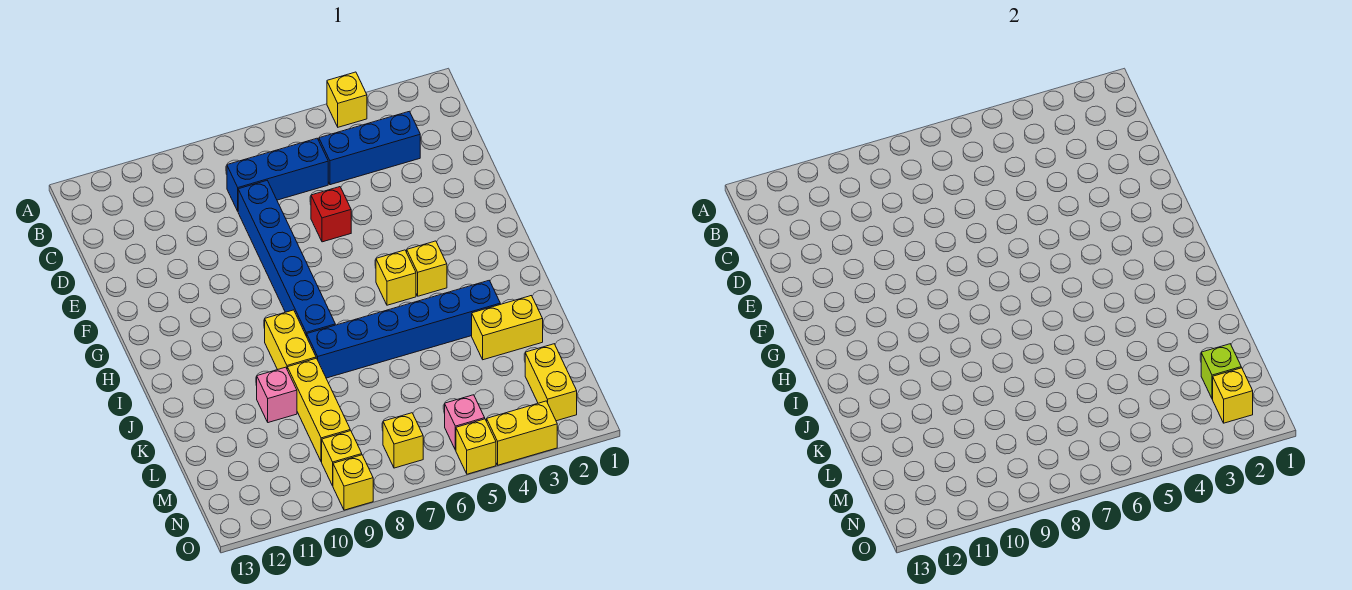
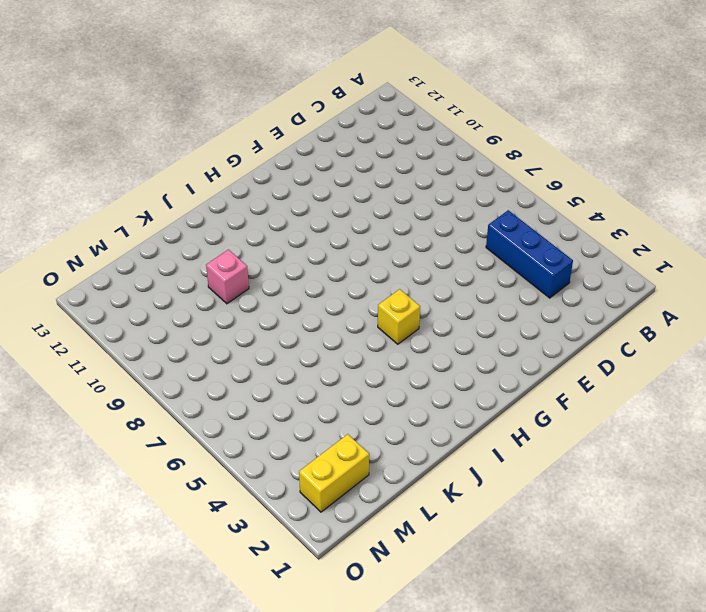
none -> yellow 1x1 brick [327,72,367,127]
none -> blue 1x3 brick [227,138,328,211]
none -> blue 1x6 brick [238,181,335,336]

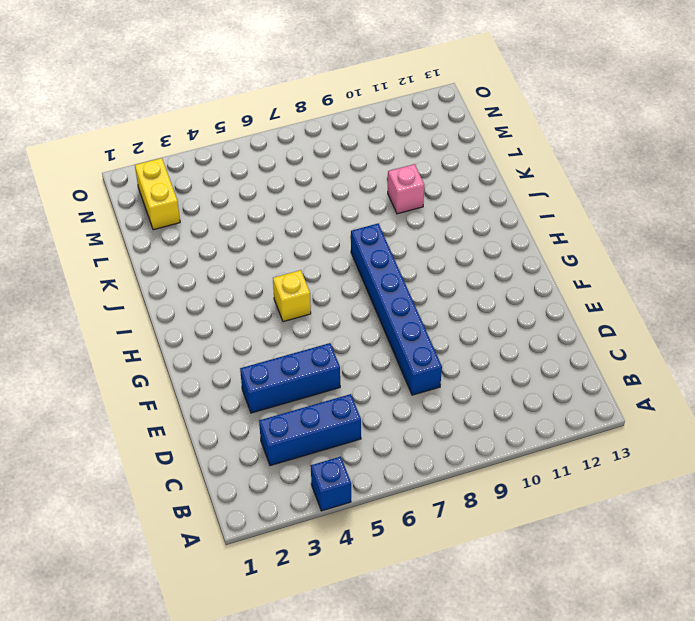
blue 1x1 brick [311,457,351,511] -> yellow 1x1 brick [327,72,367,127]
blue 1x3 brick [240,343,340,413] -> blue 1x3 brick moved to [227,138,328,211]
none -> red 1x1 brick [311,187,351,242]
none -> yellow 1x1 brick [407,241,447,296]
none -> yellow 1x2 brick [265,310,316,370]

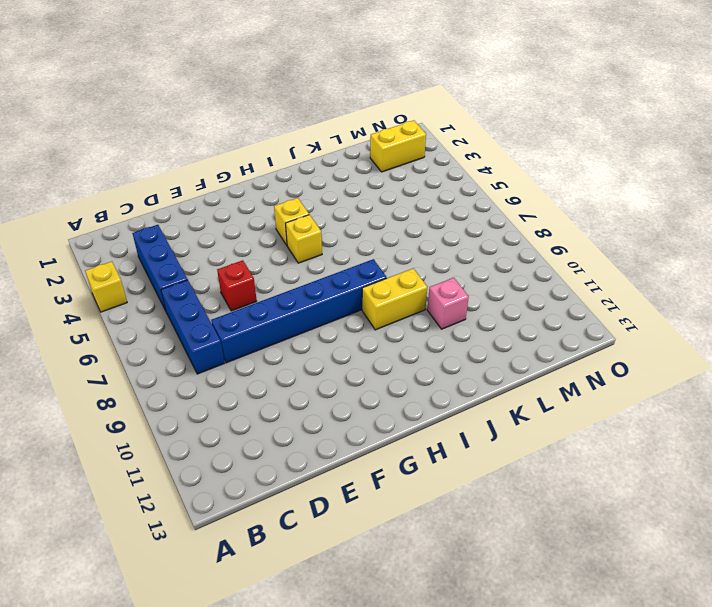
none -> blue 1x6 brick [307,281,500,378]
none -> yellow 1x2 brick [472,296,543,360]
none -> yellow 1x3 brick [287,358,350,462]

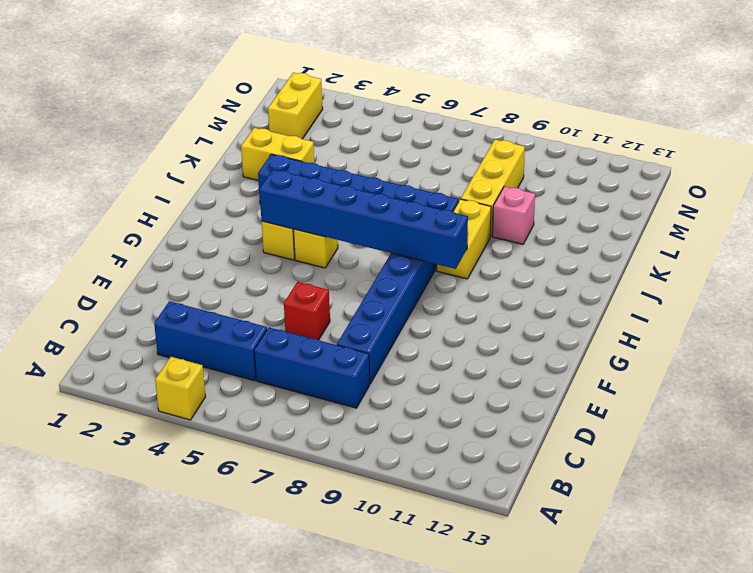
blue 1x6 brick [259,169,468,269] -> none
none -> pink 1x1 brick [445,395,485,450]
none -> yellow 1x1 brick [383,413,423,468]
none -> yellow 1x1 brick [322,431,362,486]

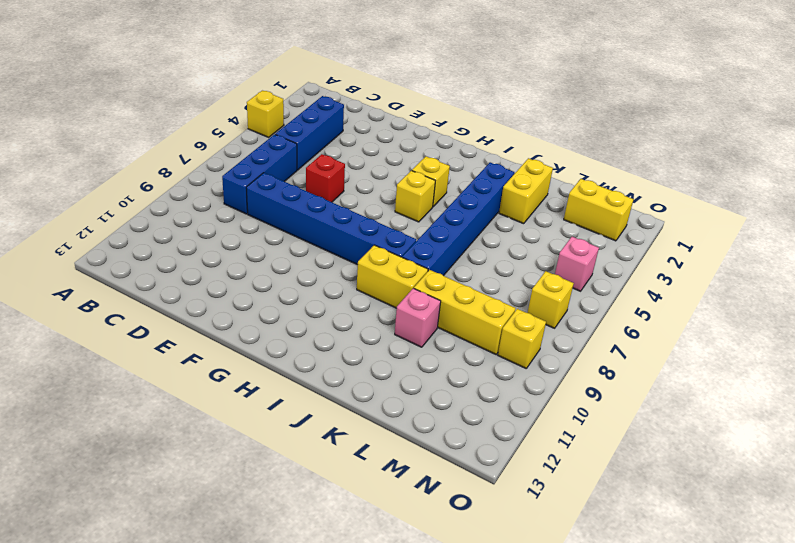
none -> yellow 1x2 brick [487,401,557,465]
none -> yellow 1x1 brick [456,419,496,474]
none -> yellow 1x1 brick [333,455,373,510]

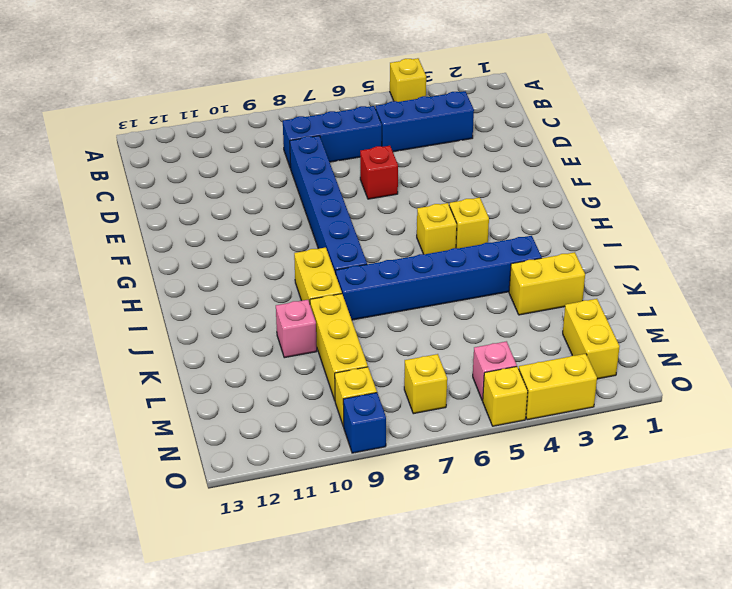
blue 1x1 brick [343,393,386,453] -> yellow 1x1 brick [333,455,373,510]
none -> lime 1x1 brick [1201,344,1241,399]
none -> yellow 1x1 brick [1213,368,1253,423]

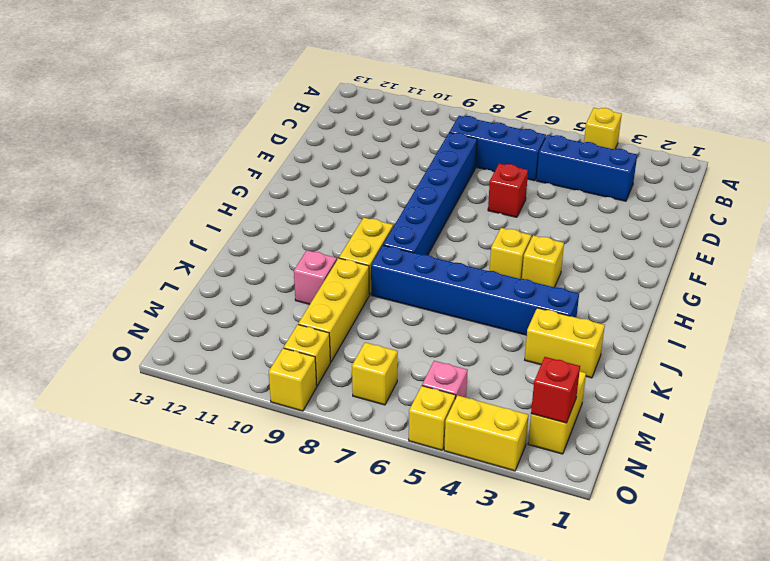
red 1x1 brick [531,357,580,423] -> yellow 1x1 brick [1213,368,1253,423]
none -> lime 1x1 brick [1201,344,1241,399]

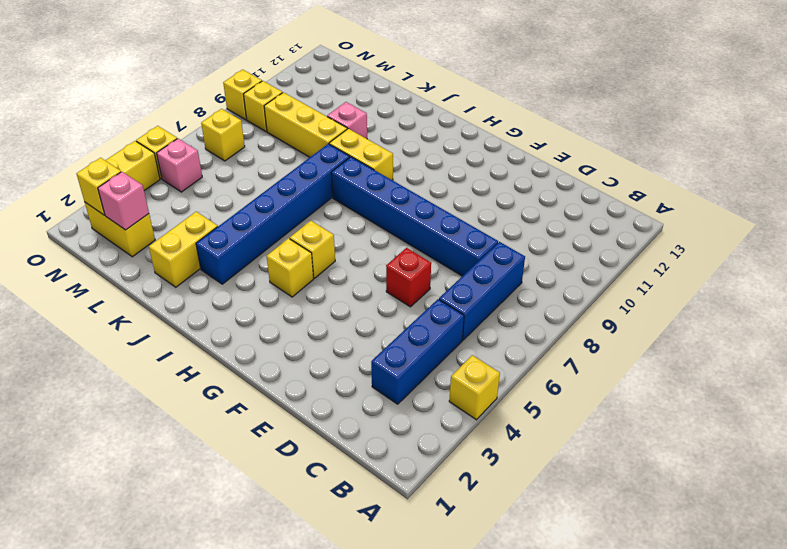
pink 1x1 brick [98,172,149,230] -> lime 1x1 brick [1201,344,1241,399]

